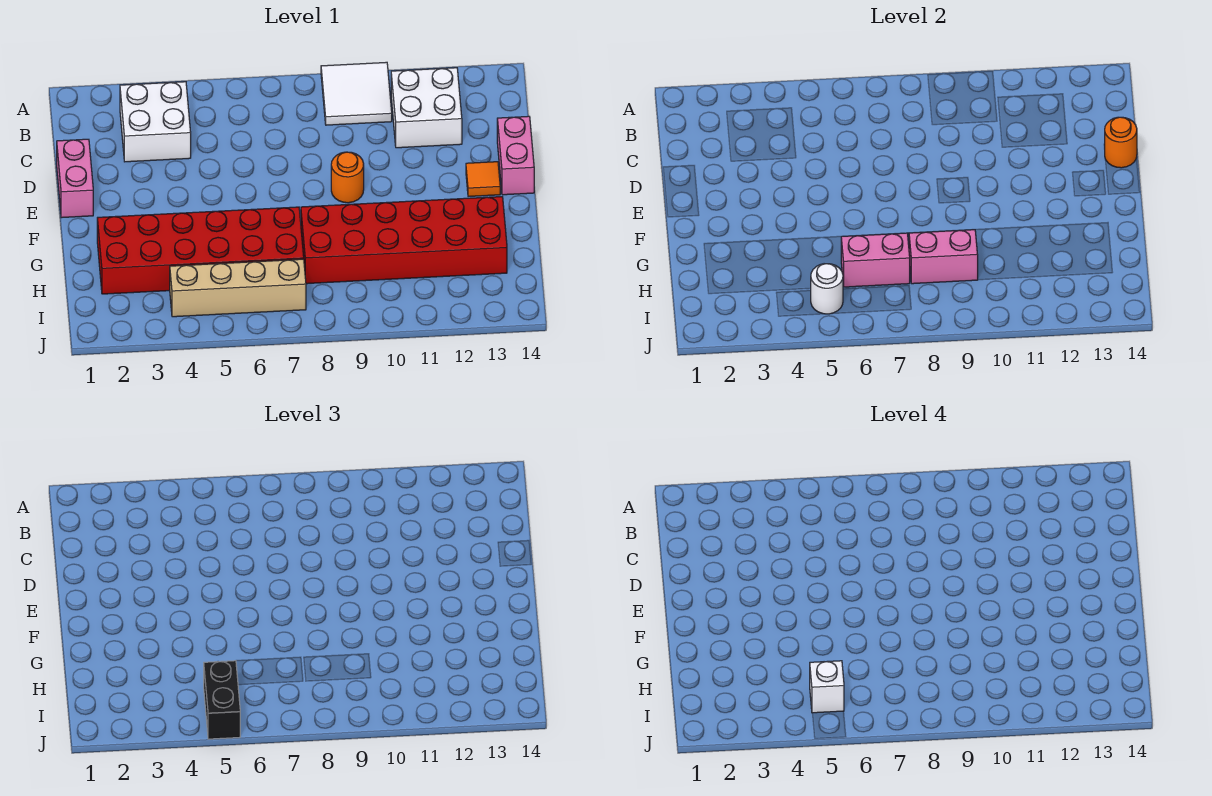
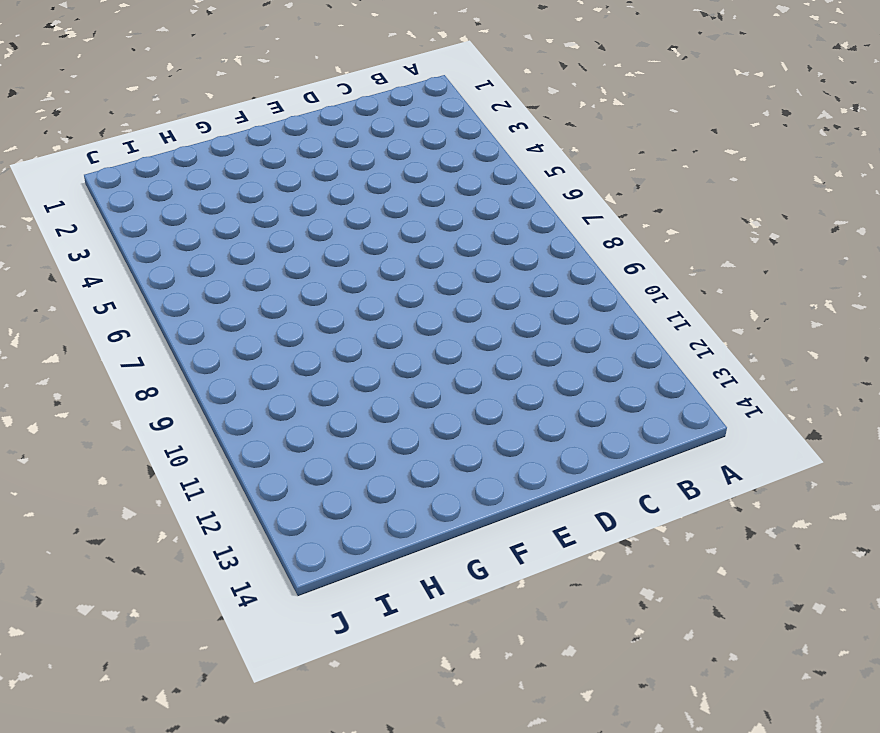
none -> white 2x2 tile [321,62,392,125]
none -> white 2x2 brick [120,82,191,162]
none -> white 2x2 brick [391,68,462,148]

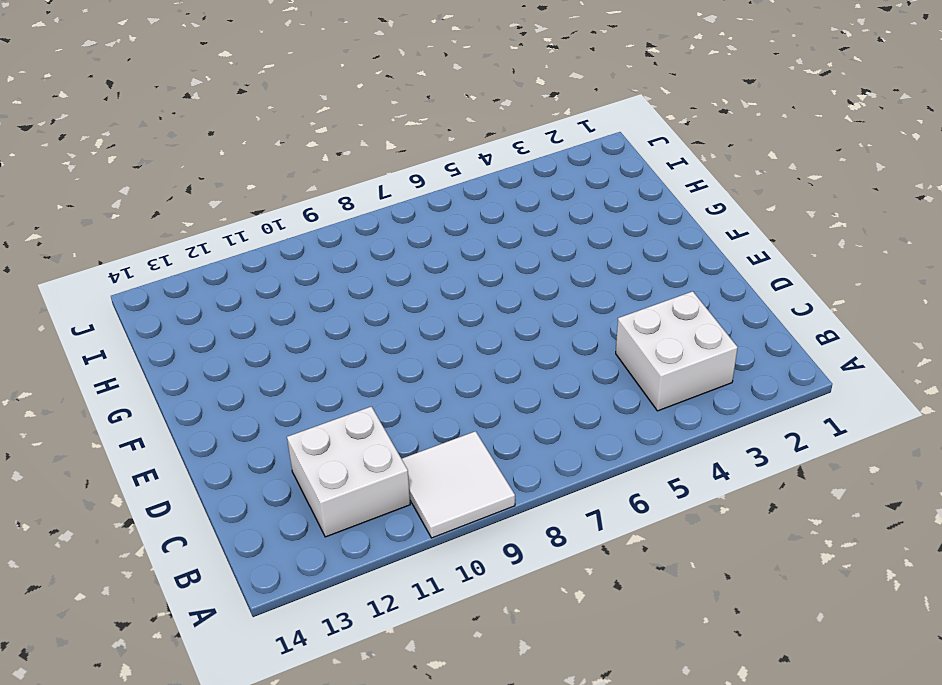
none -> pink 1x2 brick [57,139,93,218]
none -> pink 1x2 brick [497,116,534,195]
none -> orange 1x1 round brick [331,152,364,203]

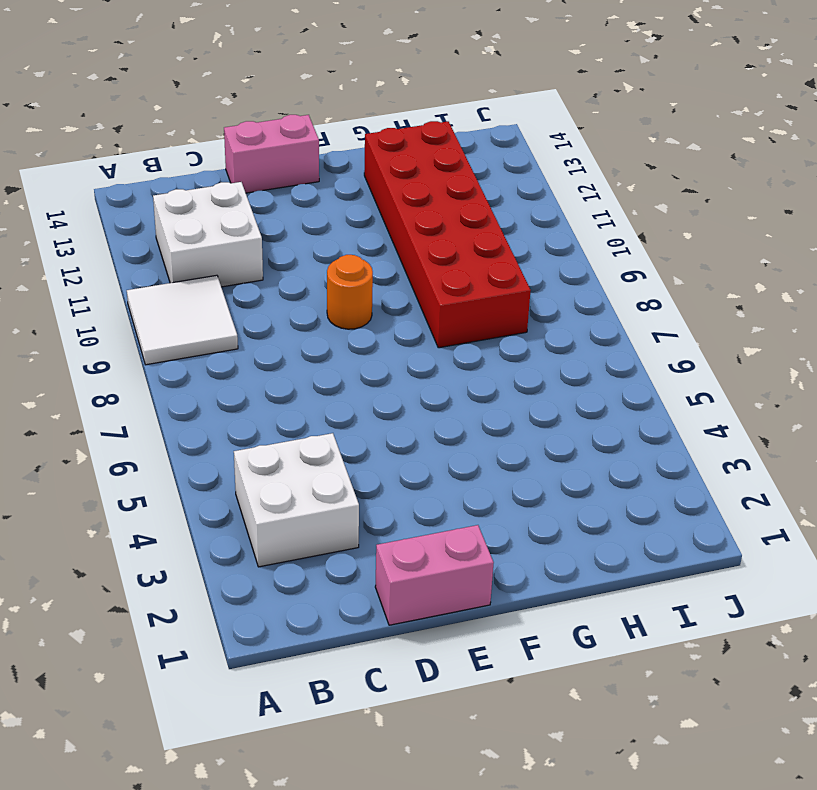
none -> orange 1x1 tile [466,162,500,197]
none -> red 2x6 brick [97,207,304,294]
none -> tan 1x4 brick [170,259,306,317]

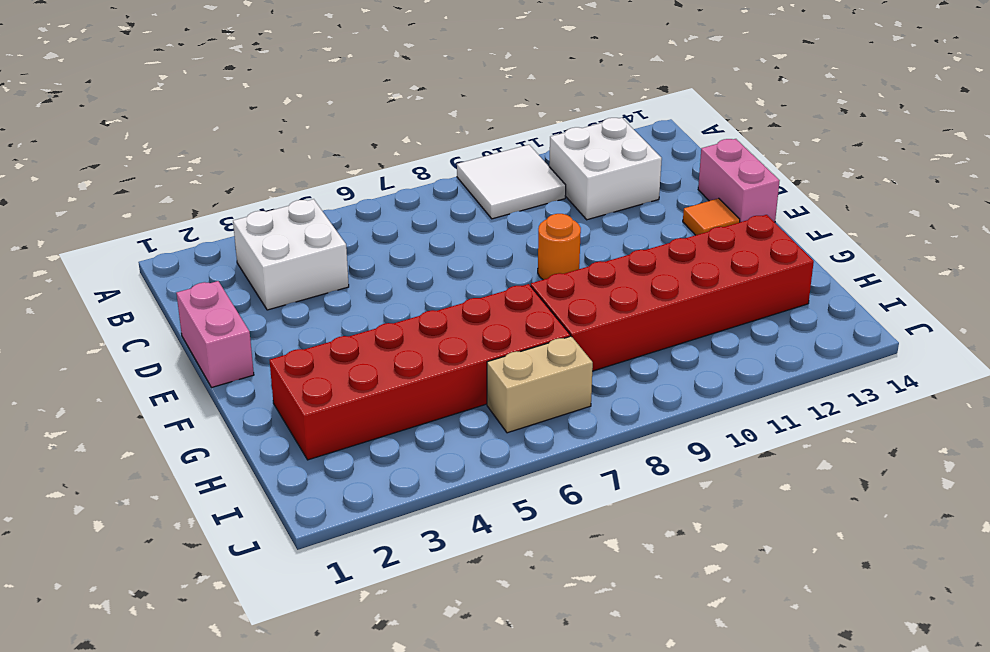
tan 1x2 brick [487,336,593,433] -> tan 1x4 brick [170,259,306,317]
none -> orange 1x1 round brick [1105,117,1137,168]
none -> pink 1x2 brick [841,233,910,287]
none -> pink 1x2 brick [909,230,978,284]

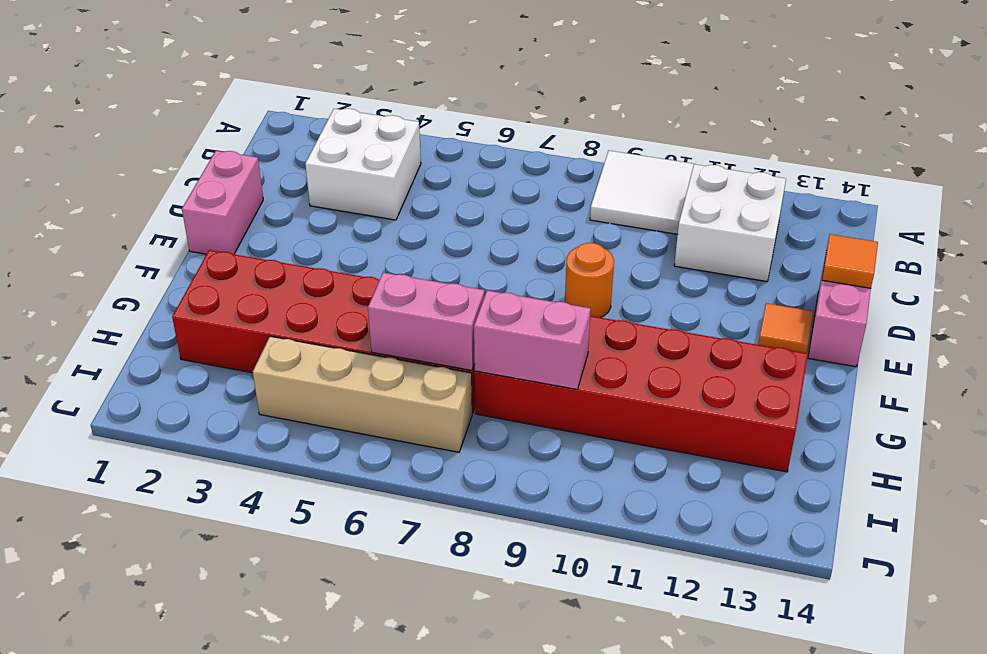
orange 1x1 tile [822,234,878,288] -> orange 1x1 round brick [1105,117,1137,168]
none -> white 1x1 round brick [811,264,843,314]
none -> black 1x2 brick [204,661,240,739]
none -> white 1x1 brick [810,661,844,713]

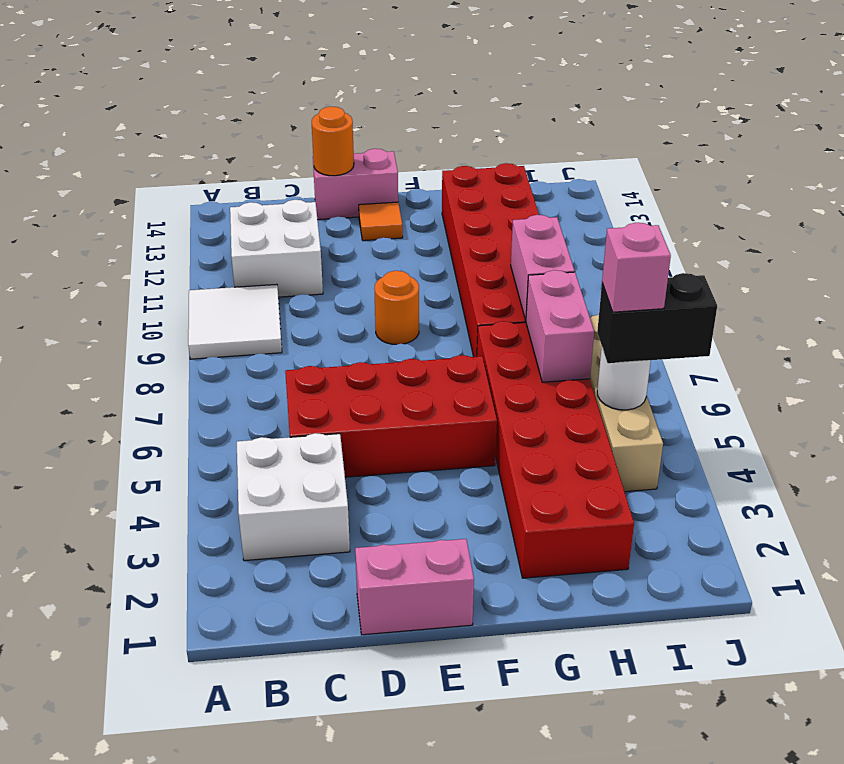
red 2x4 brick [285,355,497,477] -> none
pink 1x1 brick [602,223,671,312] -> white 1x1 brick [810,661,844,713]

